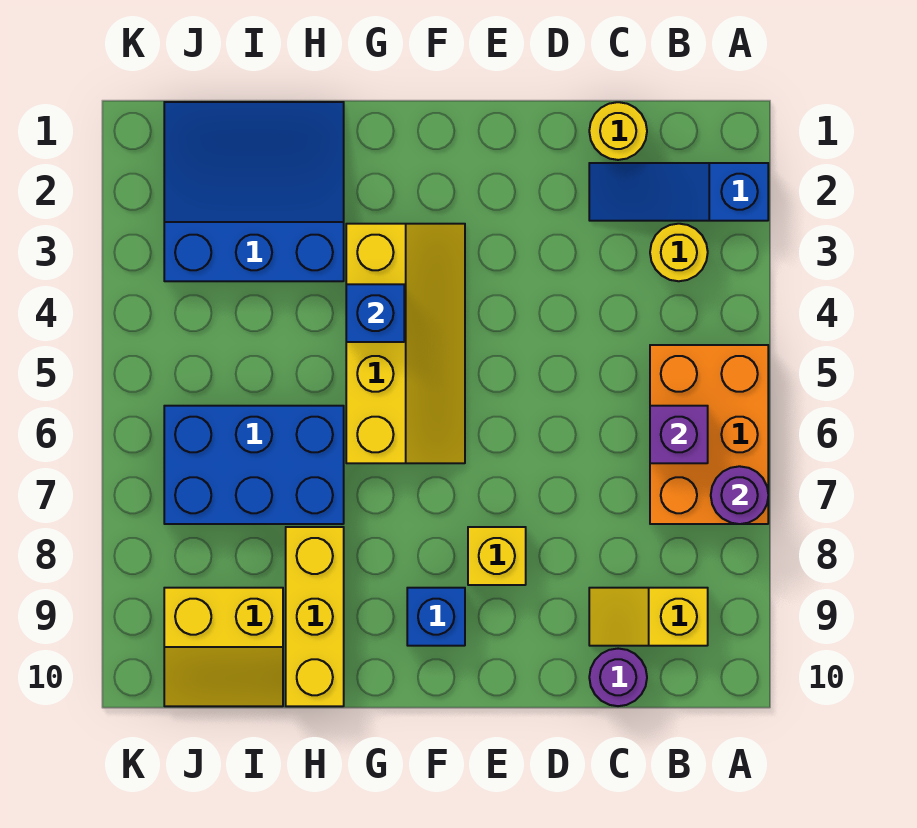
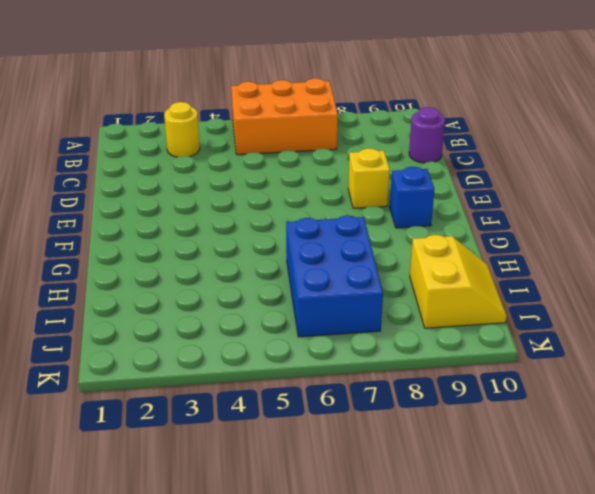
none -> blue 1x3 slope [589,163,768,221]
none -> yellow 1x2 slope [589,588,708,646]
none -> yellow 1x1 round brick [589,102,647,160]

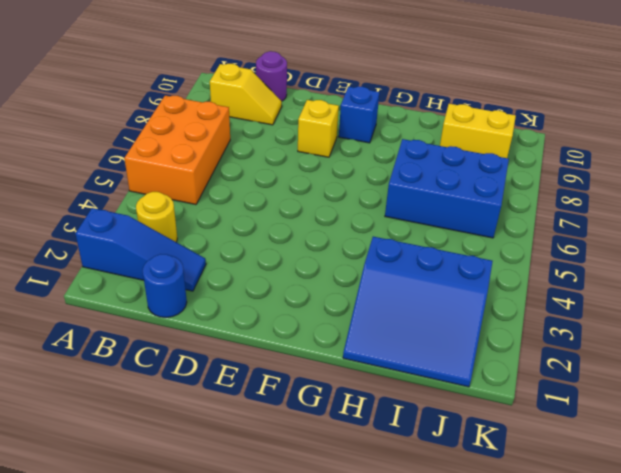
blue 1x1 round brick [143,254,187,318] -> yellow 1x1 round brick [589,102,647,160]
none -> yellow 2x4 slope [346,224,465,463]
none -> yellow 1x3 brick [286,527,344,706]
none -> purple 1x1 round brick [711,466,768,524]

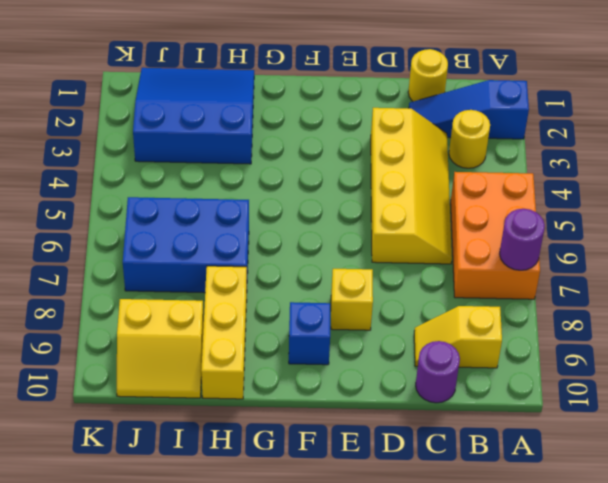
yellow 2x4 slope [371,108,452,264] -> yellow 2x4 slope moved to [346,224,465,463]
none -> purple 1x1 brick [650,406,708,463]
none -> blue 1x1 brick [346,284,404,342]

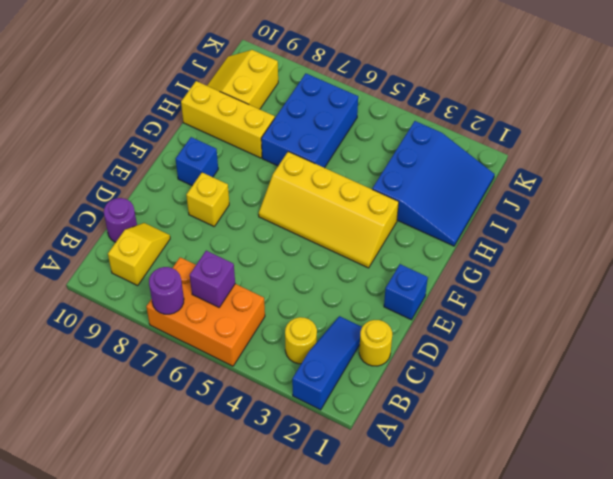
blue 1x1 brick [384,264,428,320] -> blue 1x1 brick moved to [346,284,404,342]

